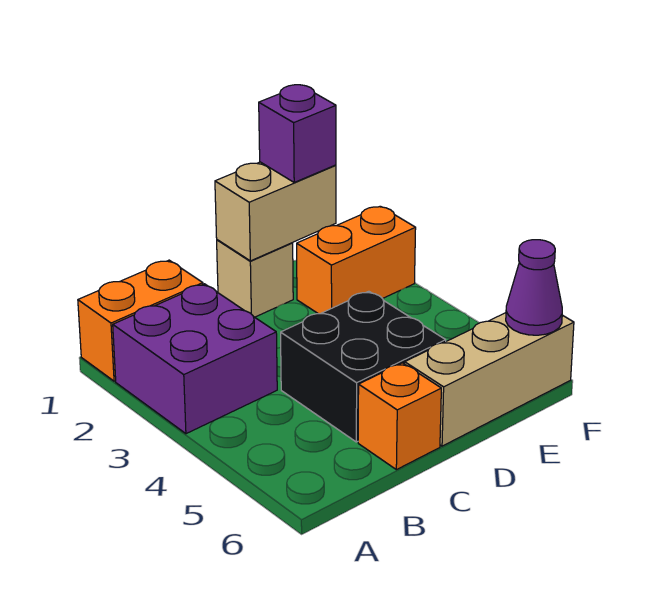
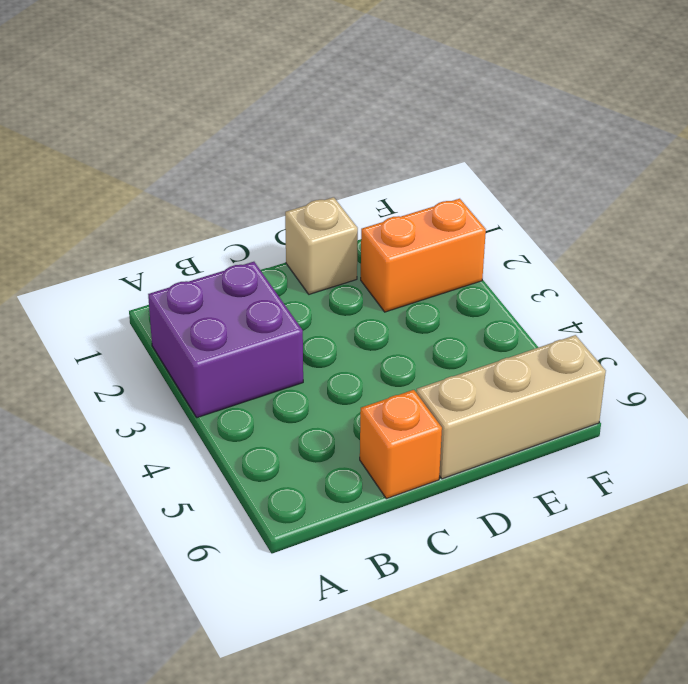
none -> orange 1x2 brick [78,260,203,381]
none -> black 2x2 brick [281,291,446,442]

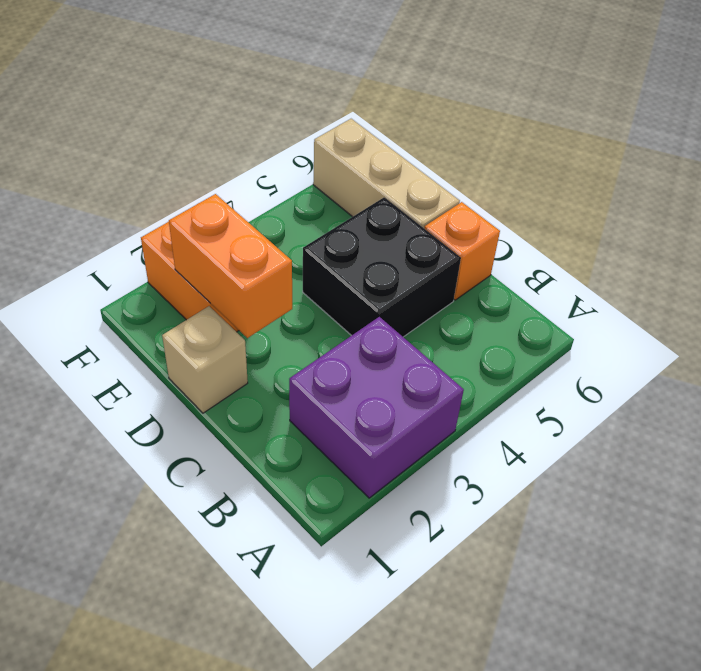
orange 1x2 brick [169,194,292,338] -> orange 1x2 brick moved to [78,260,203,381]
none -> tan 1x2 brick [215,162,336,261]
none -> purple 1x1 cone [506,240,562,335]

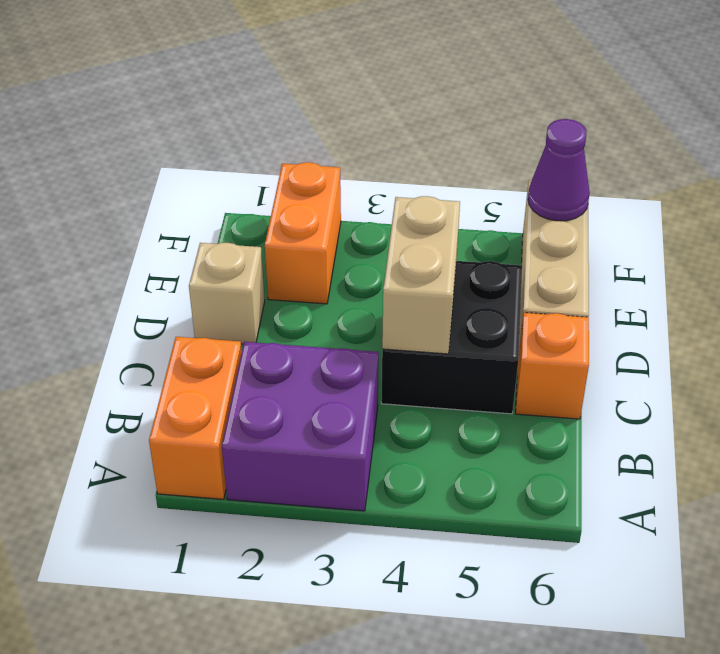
tan 1x2 brick [382,196,460,354] -> tan 1x2 brick moved to [215,162,336,261]
none -> purple 1x1 brick [259,85,336,182]

